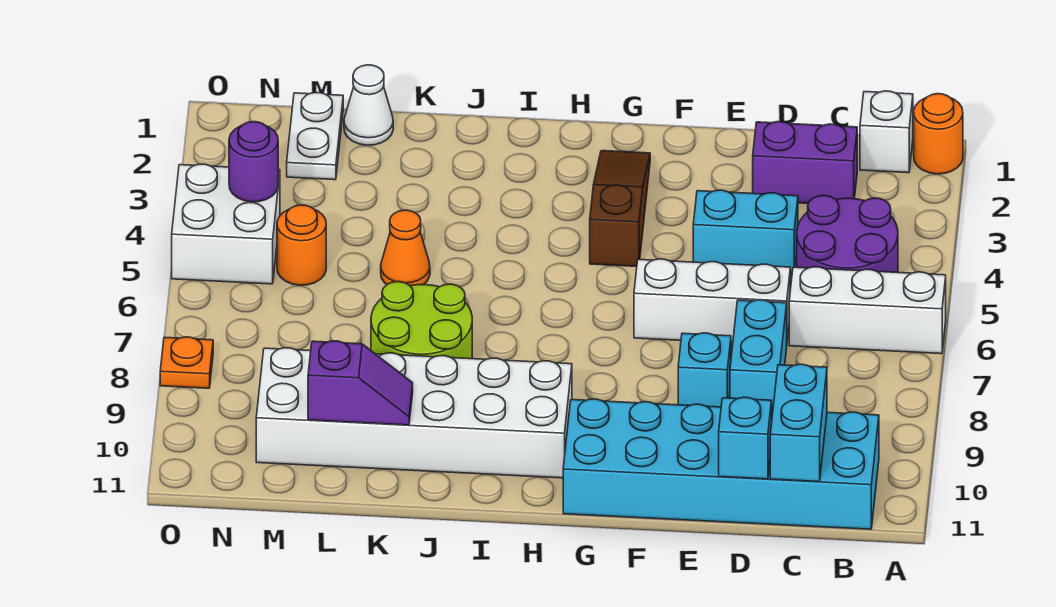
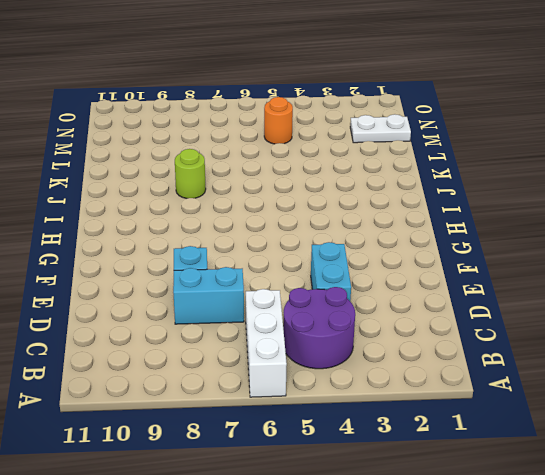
lime 1x1 round brick [175,149,206,199] -> lime 2x2 round brick [371,282,472,359]
none -> orange 1x1 round brick [914,94,963,174]
none -> white 1x1 brick [860,91,913,173]
none -> cyan 2x6 brick [563,399,879,529]

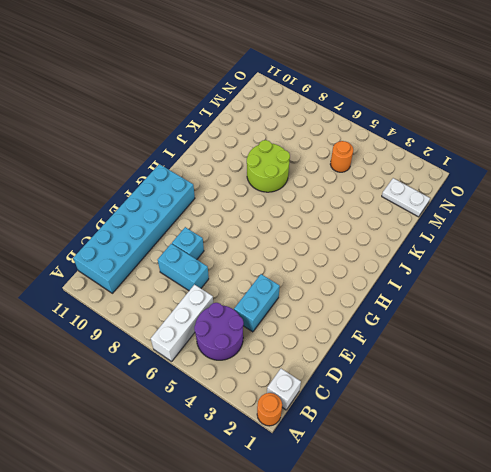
none -> purple 1x2 brick [753,122,857,203]
none -> white 1x3 brick [634,259,790,343]
none -> brown 1x3 slope [590,151,650,267]

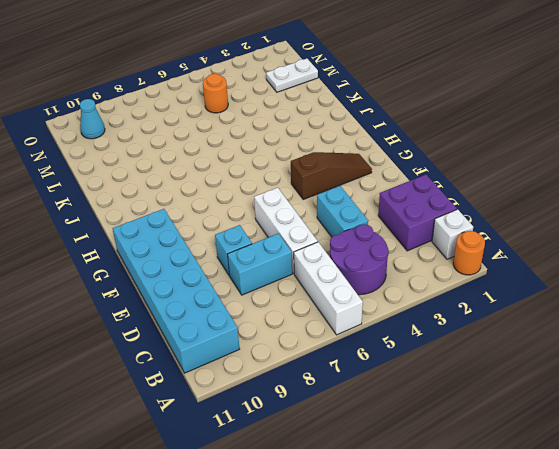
purple 2x2 brick [378,175,457,251] -> purple 1x2 brick [753,122,857,203]
cyan 1x1 cone [80,99,105,139] -> none
none -> white 2x6 brick [256,348,572,478]
none -> lime 2x2 round brick [371,282,472,359]
none -> orange 1x1 cone [381,210,430,285]

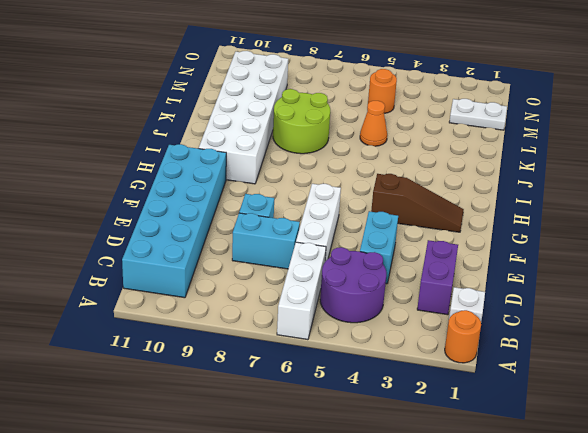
none -> white 1x1 cone [344,65,393,145]
none -> white 2x2 brick [172,164,280,284]
none -> orange 1x1 plate [160,337,213,388]

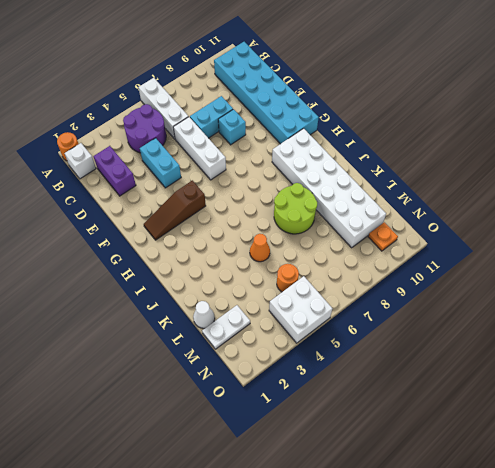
orange 1x1 plate [368,222,398,251] -> orange 1x1 plate moved to [160,337,213,388]
none -> cyan 1x2 brick [770,364,827,482]
none -> cyan 1x1 brick [719,397,772,479]
none -> purple 1x2 slope [308,341,413,425]

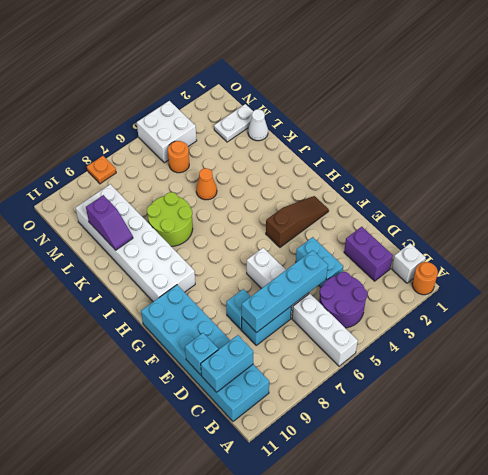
cyan 1x4 brick [242,250,328,333] -> none
none -> purple 1x1 round brick [229,122,278,202]

